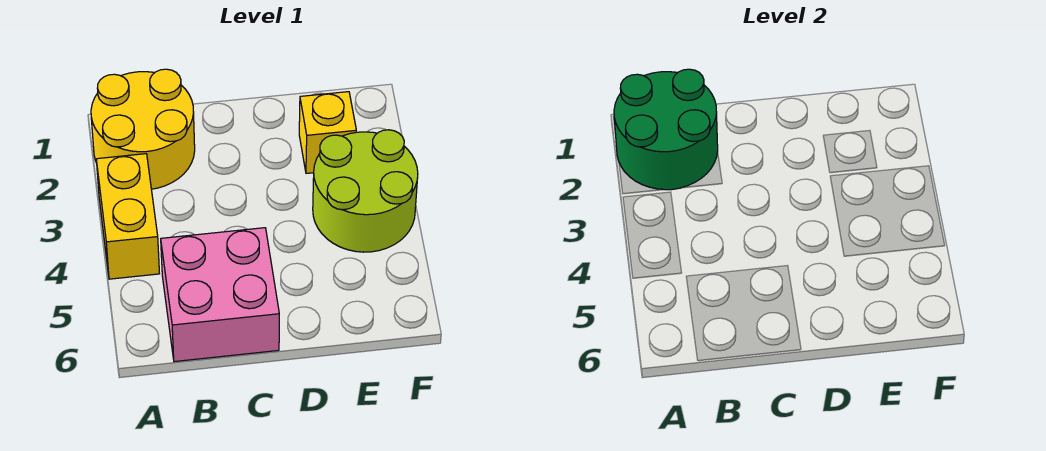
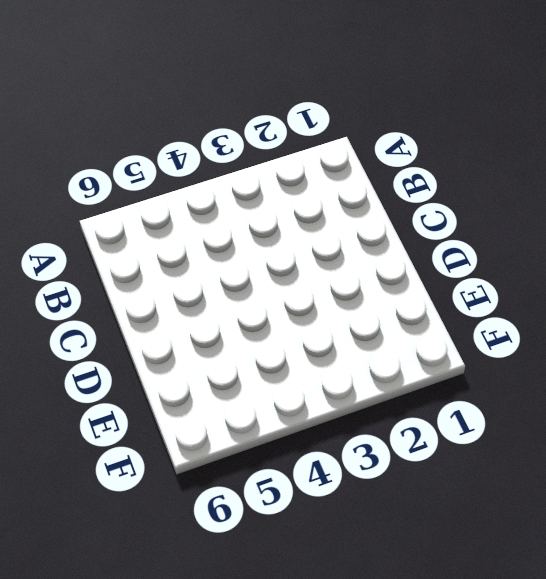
none -> yellow 2x2 round brick [91,69,195,189]
none -> yellow 1x2 brick [96,154,160,279]

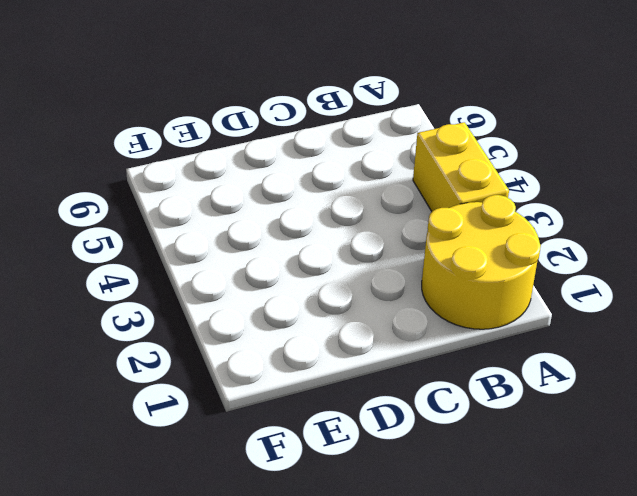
none -> pink 2x2 brick [161,228,279,362]
none -> yellow 1x1 brick [299,92,356,173]

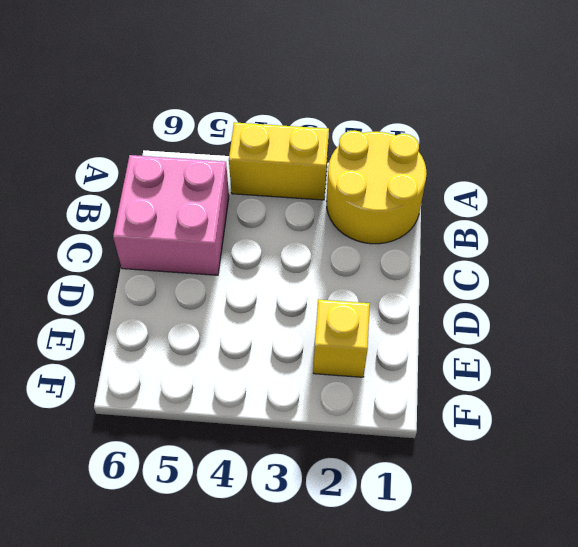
none -> lime 2x2 round brick [313,130,418,252]
none -> green 2x2 round brick [614,69,718,190]

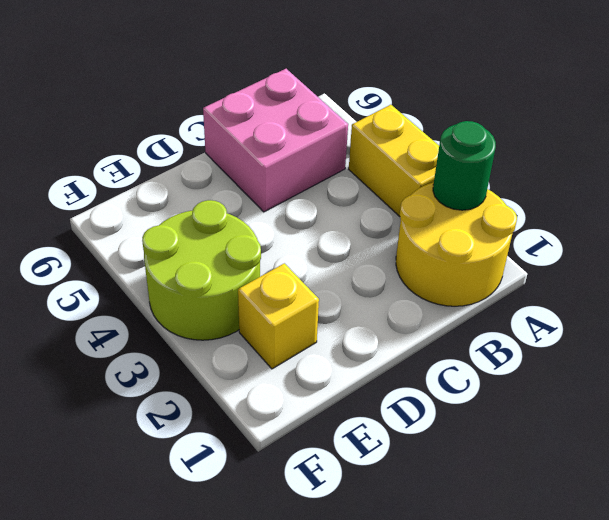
green 1x1 round brick [433,121,496,210] -> green 2x2 round brick [614,69,718,190]

